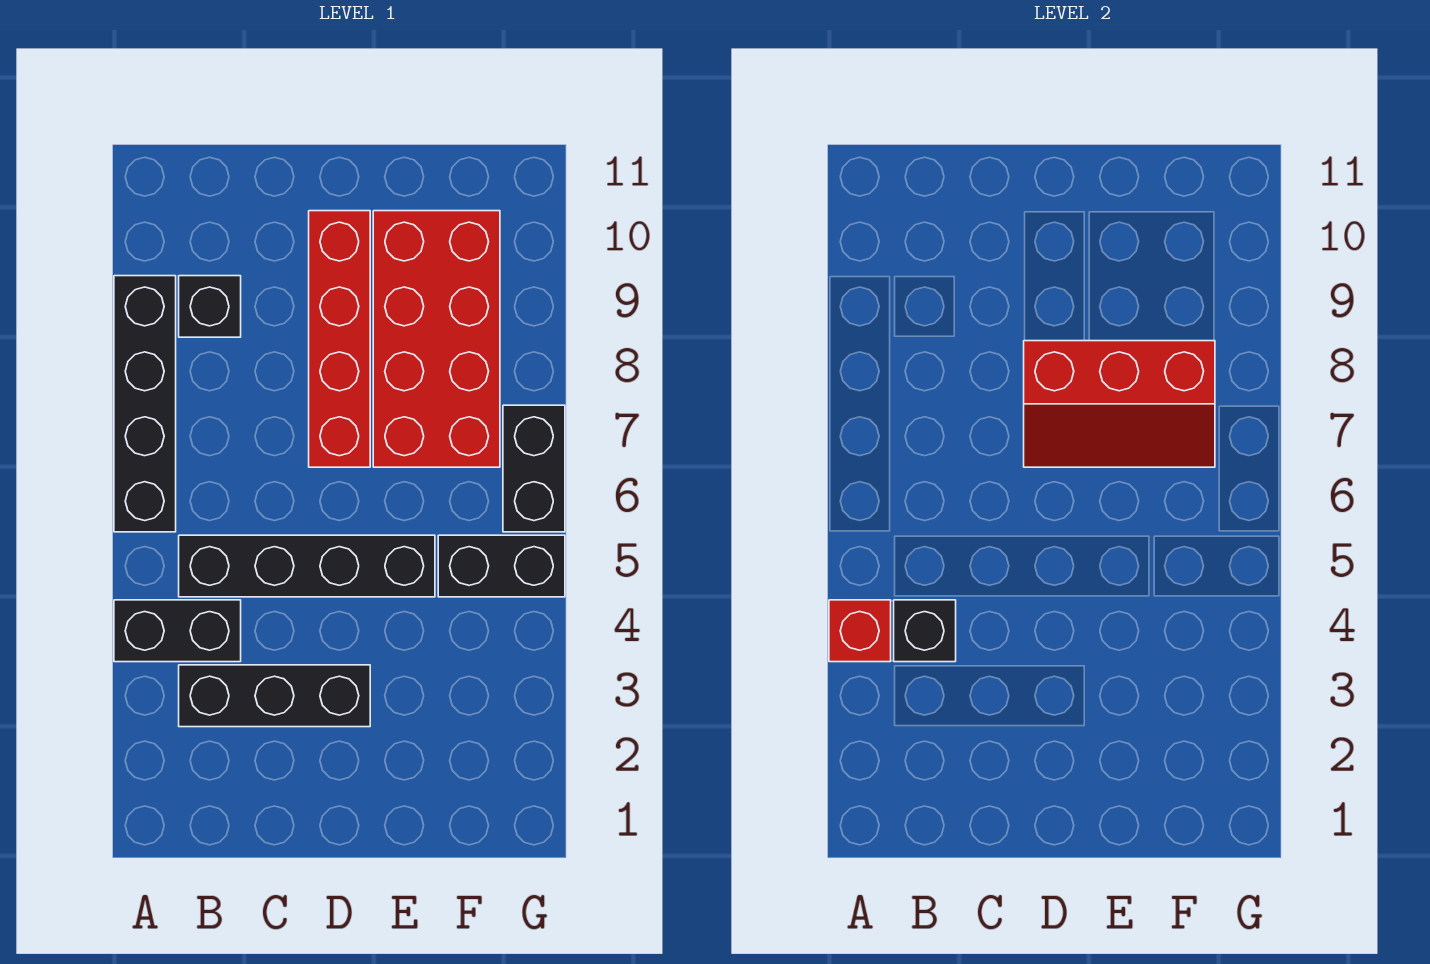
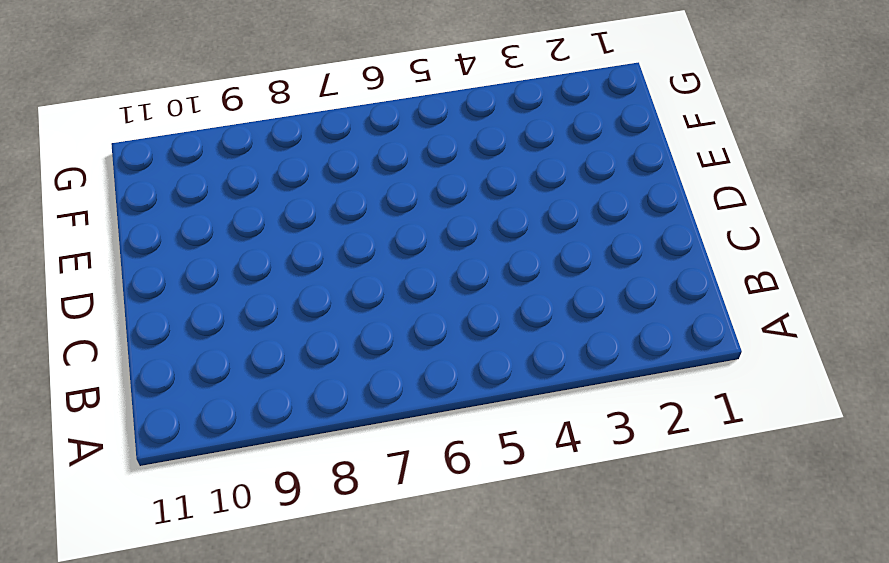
none -> black 1x2 brick [114,600,241,662]
none -> black 1x4 brick [114,276,176,532]
none -> black 1x3 brick [179,665,370,727]

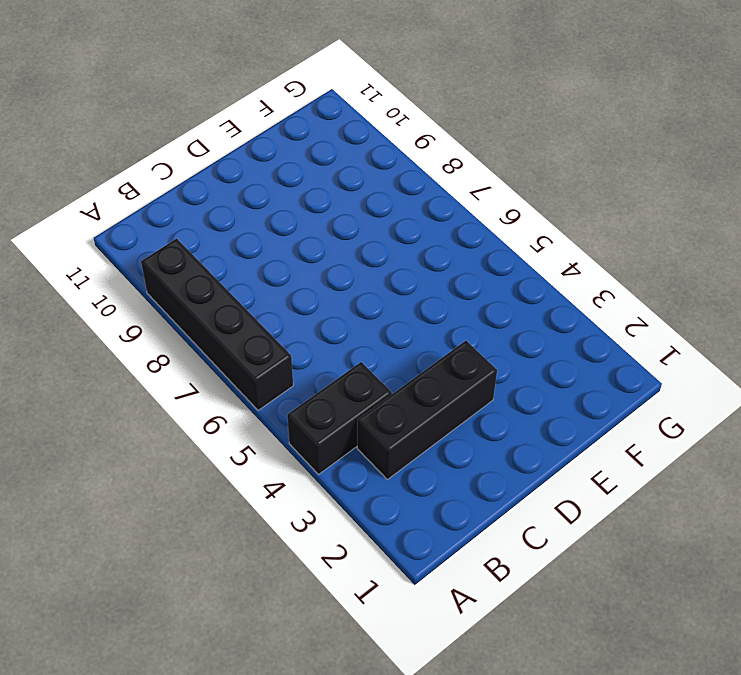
none -> black 1x4 brick [179,535,435,597]
none -> black 1x1 brick [179,276,241,337]
none -> red 1x4 brick [309,211,370,467]

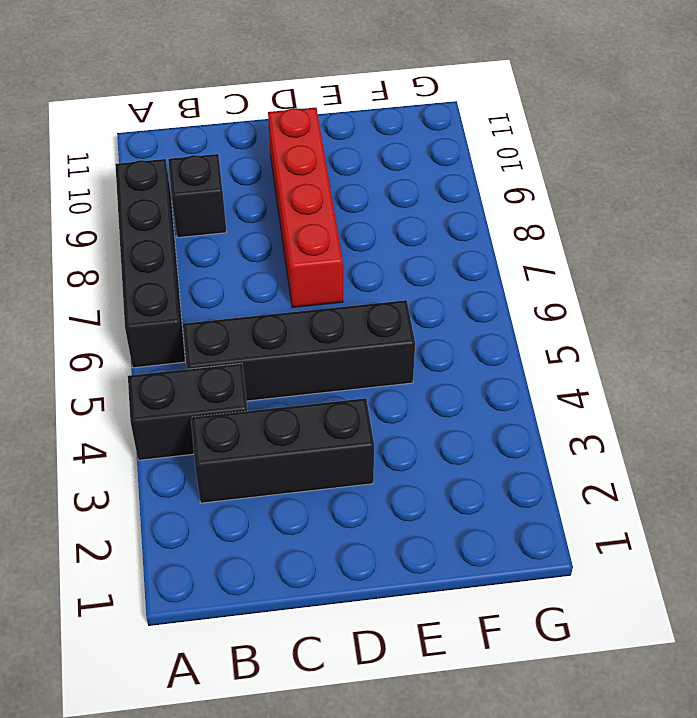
none -> red 2x4 brick [373,211,500,467]
none -> black 1x2 brick [438,535,565,597]
none -> black 1x2 brick [503,405,565,532]

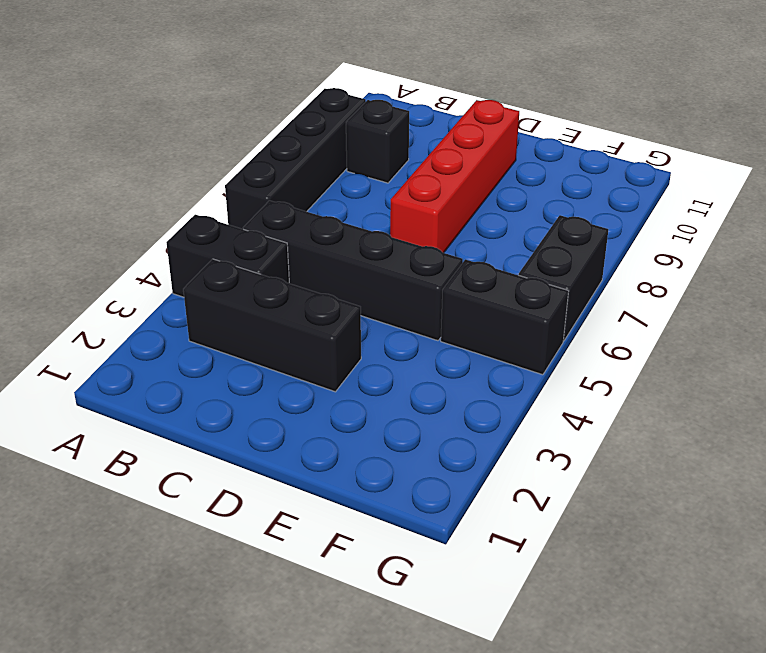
none -> red 2x4 brick [373,211,500,467]
none -> red 1x1 brick [829,600,891,662]
none -> black 1x1 brick [894,600,956,662]

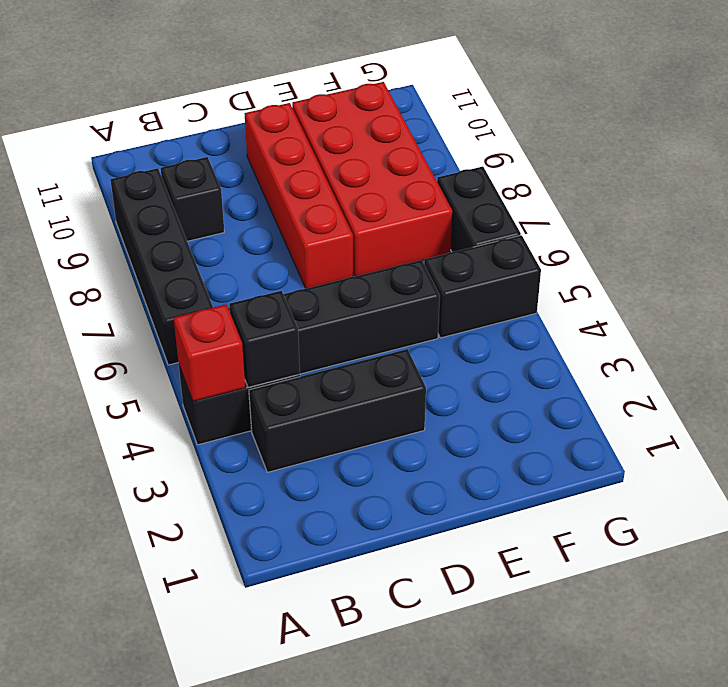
none -> red 2x3 slope [1024,341,1215,467]

